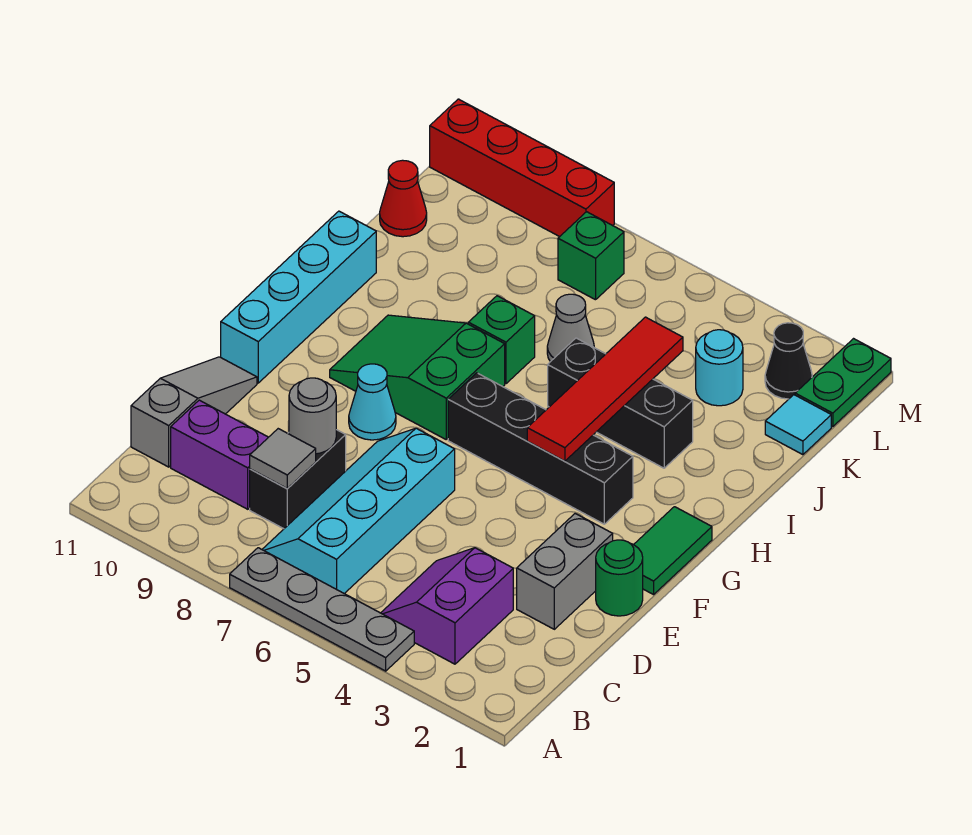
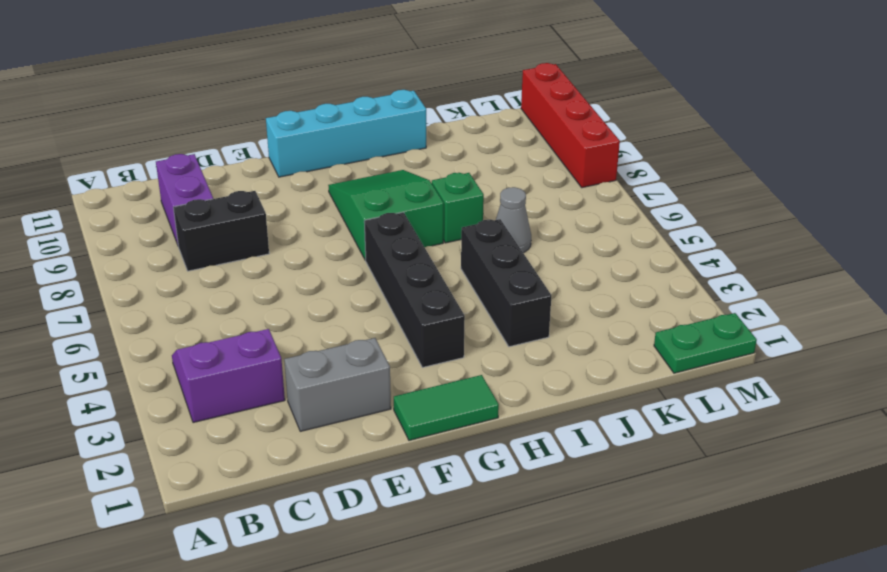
none -> grey 1x4 plate [230,548,414,671]
none -> cyan 2x4 slope [262,428,455,594]
none -> grey 1x3 slope [131,357,257,467]

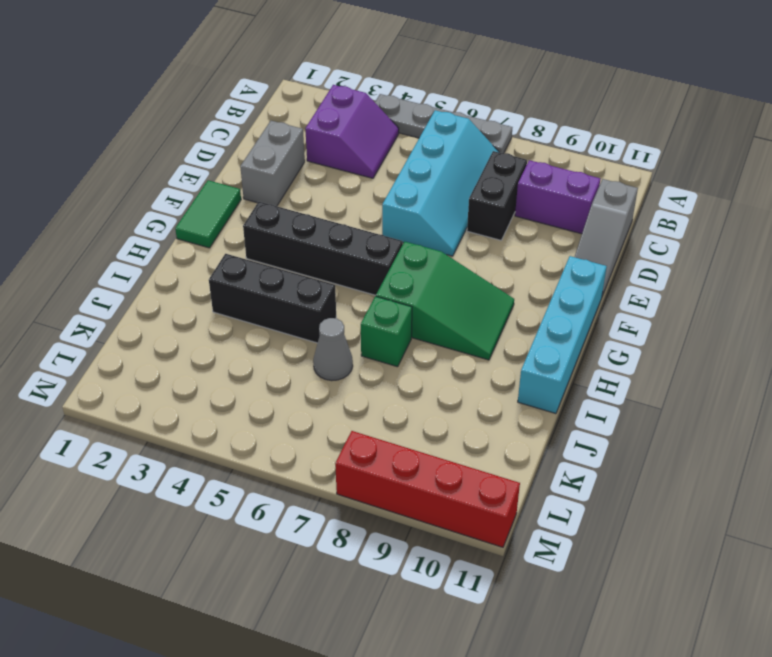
none -> green 1x1 round brick [596,540,643,616]
none -> cyan 1x1 cone [349,364,396,440]
none -> cyan 1x1 tile [765,395,831,455]

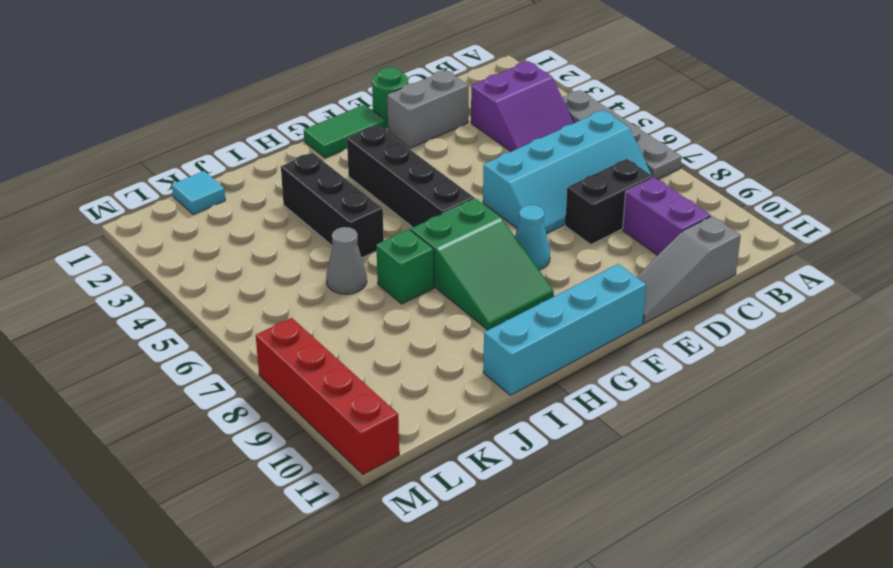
none -> cyan 1x1 round brick [696,330,743,406]
none -> red 1x1 cone [380,160,427,237]
none -> green 1x2 plate [795,339,891,427]

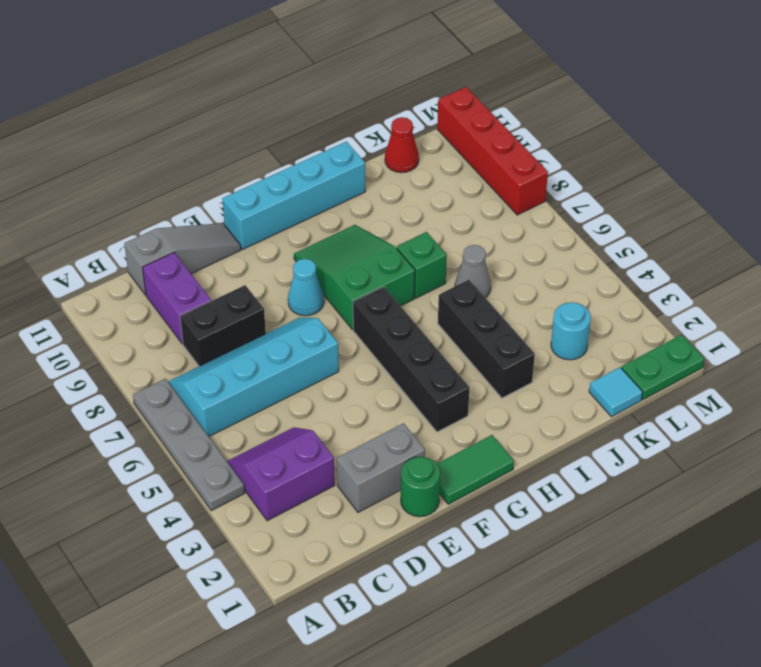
none -> black 1x1 cone [765,323,812,399]
none -> green 1x1 brick [558,212,624,300]
none -> grey 1x1 tile [250,429,316,489]

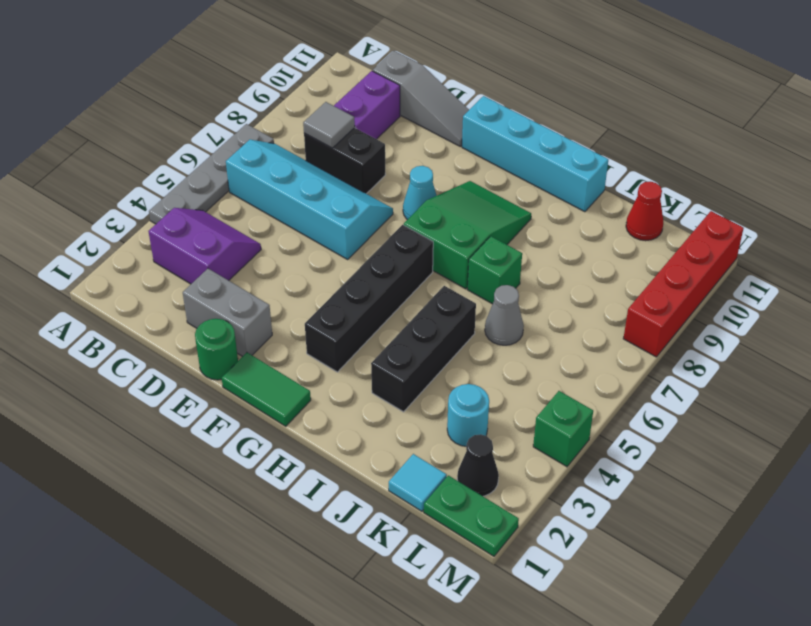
green 1x1 brick [533,391,593,467] -> green 1x1 brick moved to [558,212,624,300]
none -> grey 1x1 round brick [289,378,336,454]
none -> red 1x4 tile [527,317,683,461]

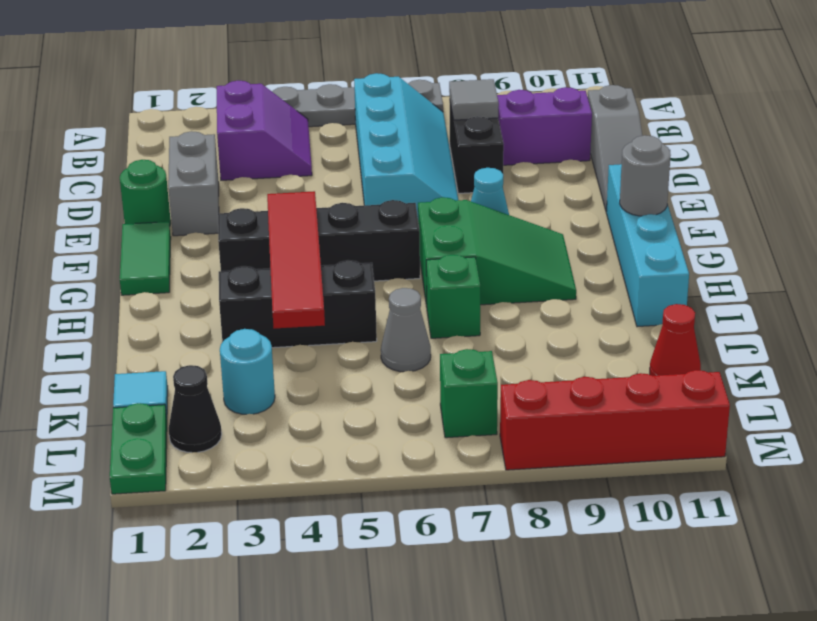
grey 1x1 round brick [620,135,671,216] -> grey 1x1 round brick moved to [289,378,336,454]

